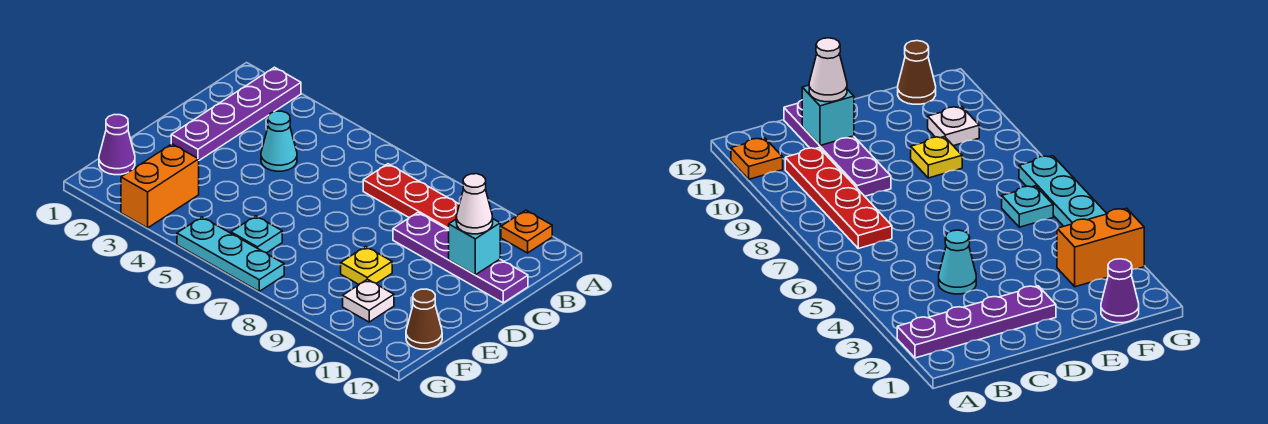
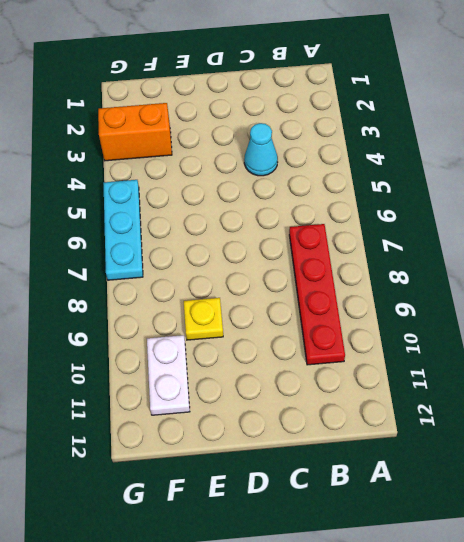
white 1x2 plate [147,335,190,415] -> white 1x1 plate [343,279,394,322]
none -> purple 1x4 plate [171,67,301,160]
none -> orange 1x1 plate [501,210,552,253]
none -> purple 1x4 plate [393,213,528,303]

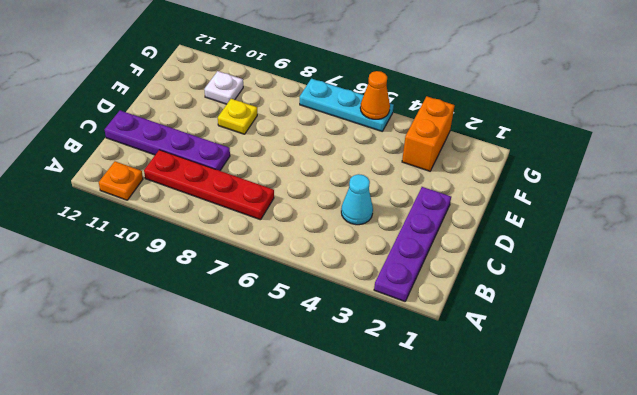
orange 1x1 cone [360,71,390,119] -> none
none -> purple 1x1 cone [99,115,135,175]
none -> cyan 1x1 plate [231,216,282,253]
none -> brown 1x1 cone [406,289,442,349]

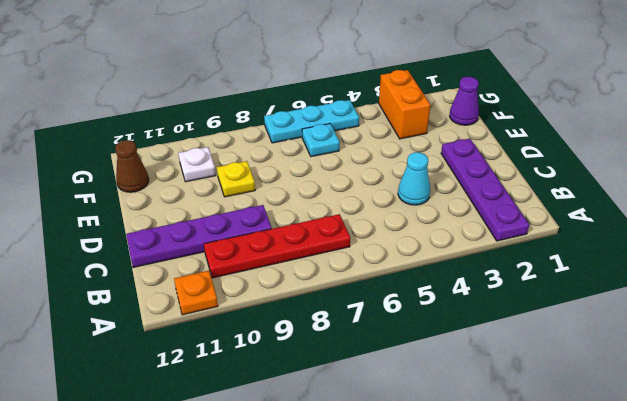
none -> cyan 1x1 brick [449,219,500,275]
none -> white 1x1 cone [456,174,493,234]

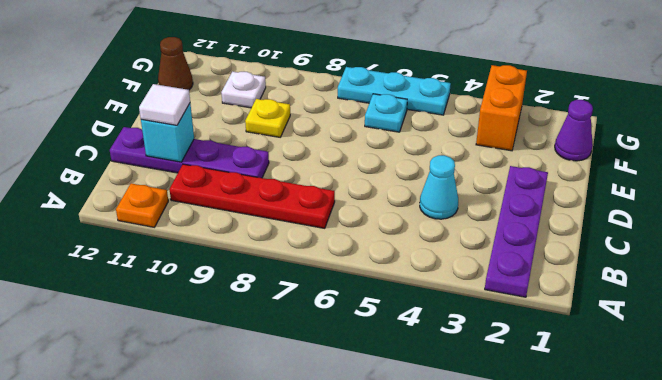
white 1x1 tile [139,84,190,125] -> white 1x1 cone [456,174,493,234]

